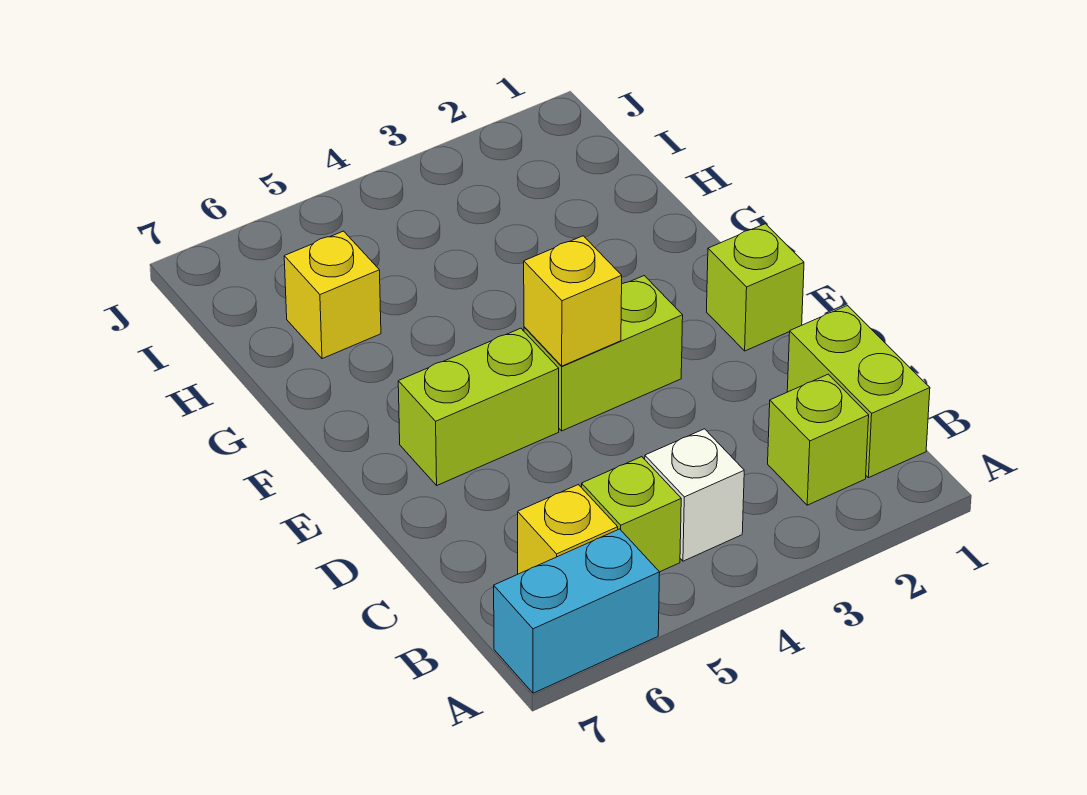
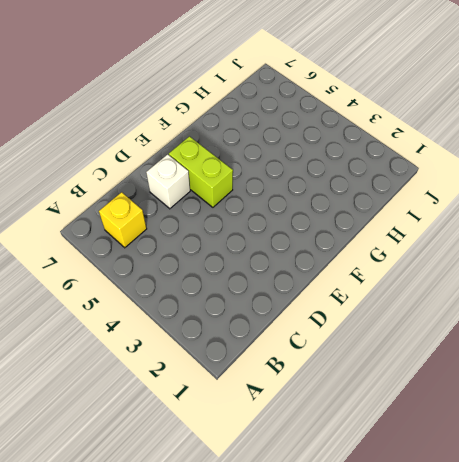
white 1x1 brick [146,154,190,209] -> white 1x1 brick moved to [645,429,744,561]
none -> cyan 1x2 brick [494,529,660,693]
none -> lime 1x2 brick [787,306,930,478]

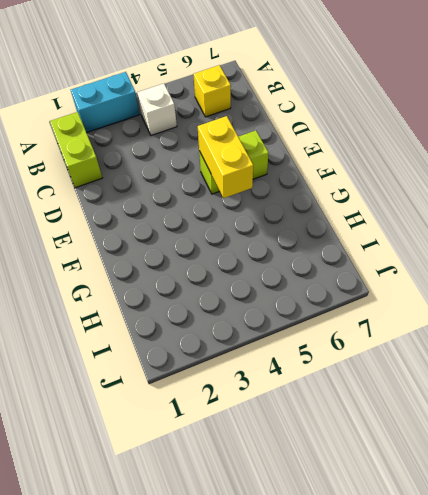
cyan 1x2 brick [71,72,140,133] -> cyan 1x2 brick moved to [494,529,660,693]
yellow 1x2 brick [198,116,253,198] -> none
none -> lime 1x1 brick [768,374,869,505]
none -> lime 1x1 brick [581,457,681,572]

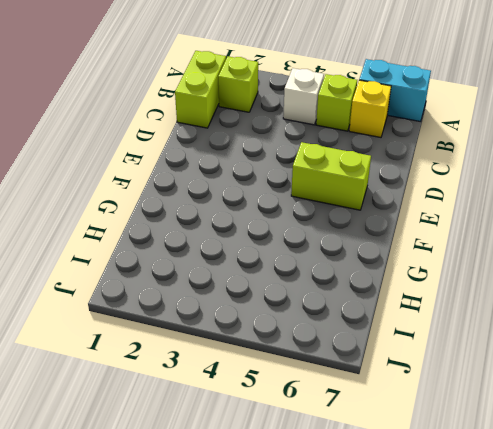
none -> lime 1x1 brick [707,224,804,351]
none -> lime 1x2 brick [524,276,683,431]

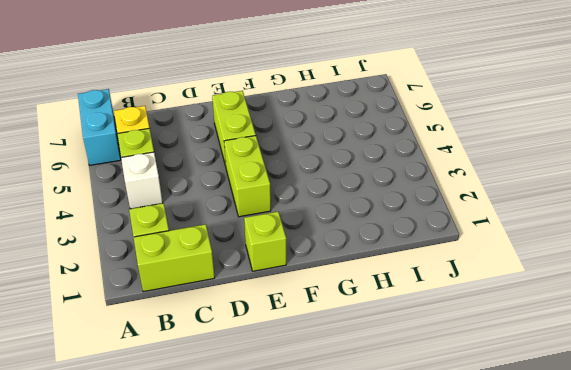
none -> yellow 1x1 brick [284,231,381,359]
none -> yellow 1x1 brick [524,236,622,366]

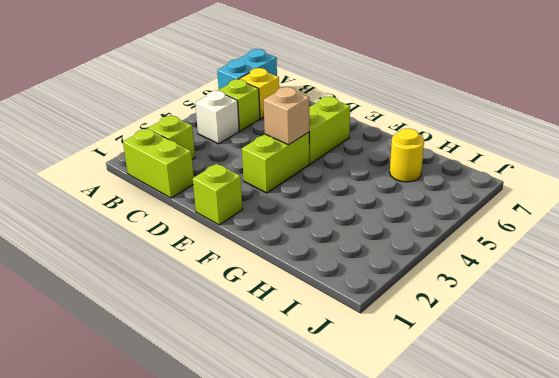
tan 1x1 brick [263,87,309,145] -> yellow 1x1 brick [524,236,622,366]
yellow 1x1 round brick [390,129,424,182] -> yellow 1x1 brick [284,231,381,359]

